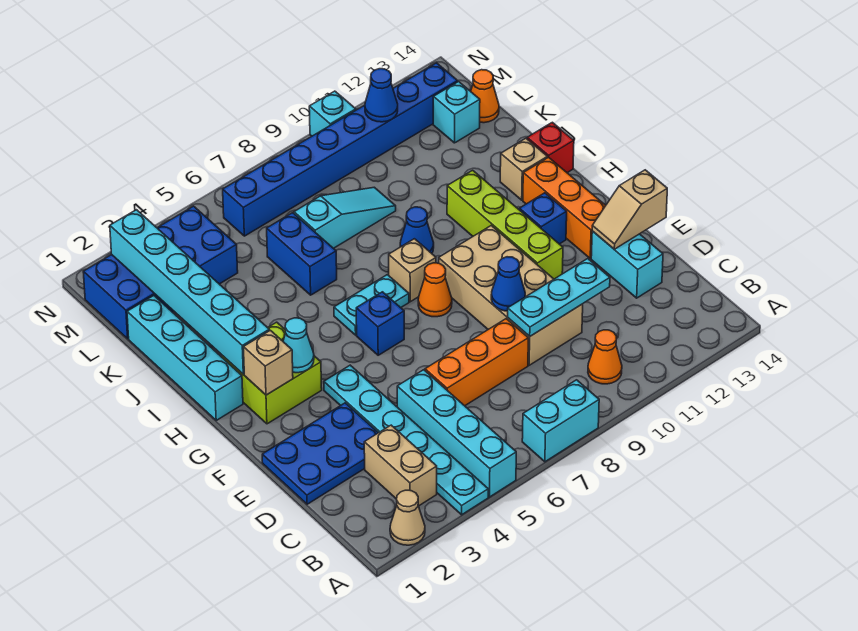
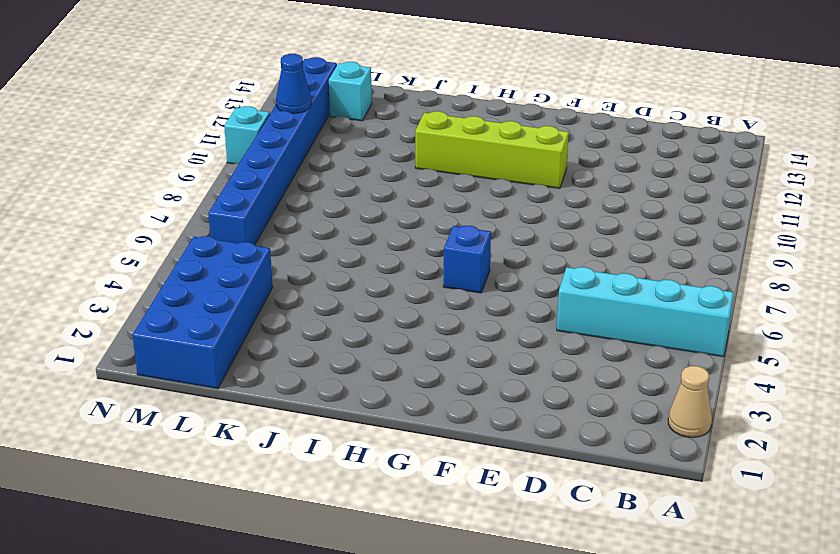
none -> cyan 1x6 plate [324,365,488,515]
none -> cyan 1x2 brick [522,380,599,462]
none -> tan 1x2 brick [364,425,437,506]
none -> orange 1x1 cone [588,330,622,384]

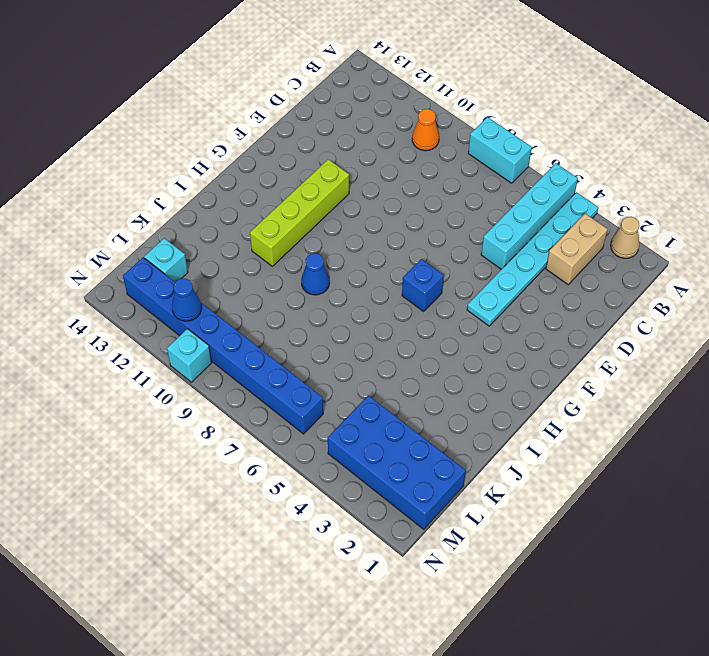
none -> blue 2x3 plate [262,403,378,504]
none -> orange 1x3 brick [425,319,528,406]
none -> tan 2x4 brick [439,226,583,365]
none -> cyan 1x2 brick [591,231,663,298]

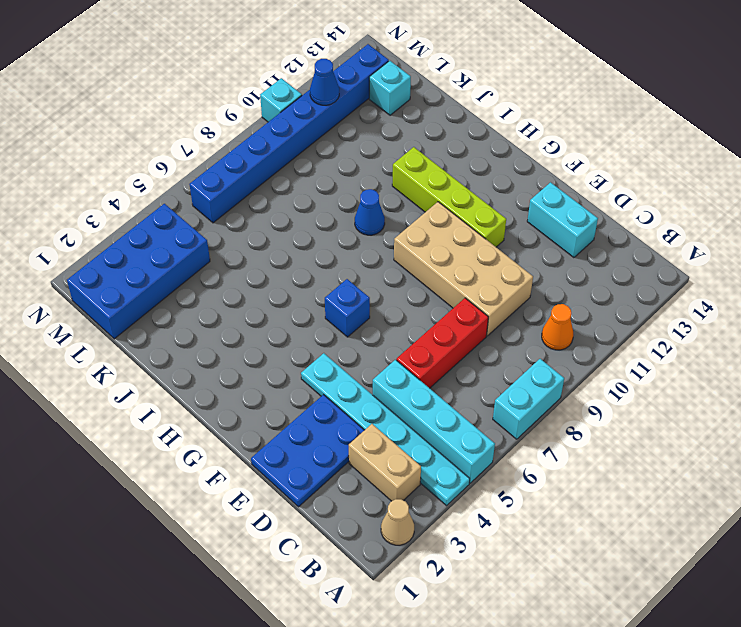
red 1x3 brick [397,298,488,388] -> orange 1x3 brick [425,319,528,406]
none -> orange 1x3 brick [523,157,606,258]
none -> lime 2x2 brick [222,322,322,424]
none -> orange 1x1 cone [418,263,452,317]
none -> blue 1x1 brick [519,193,567,244]

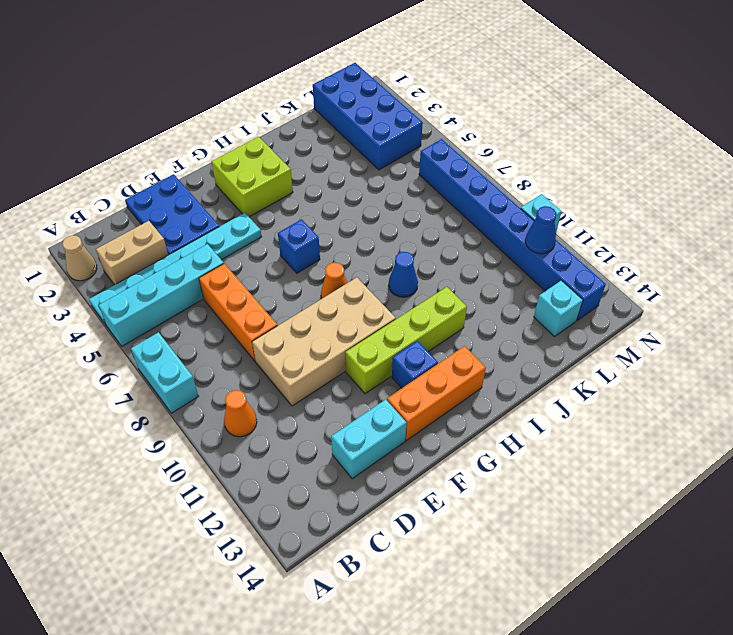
none -> cyan 1x4 brick [127,296,243,420]
none -> cyan 1x2 plate [334,275,409,335]
none -> tan 1x1 brick [389,239,436,302]
none -> tan 1x1 brick [500,138,547,200]

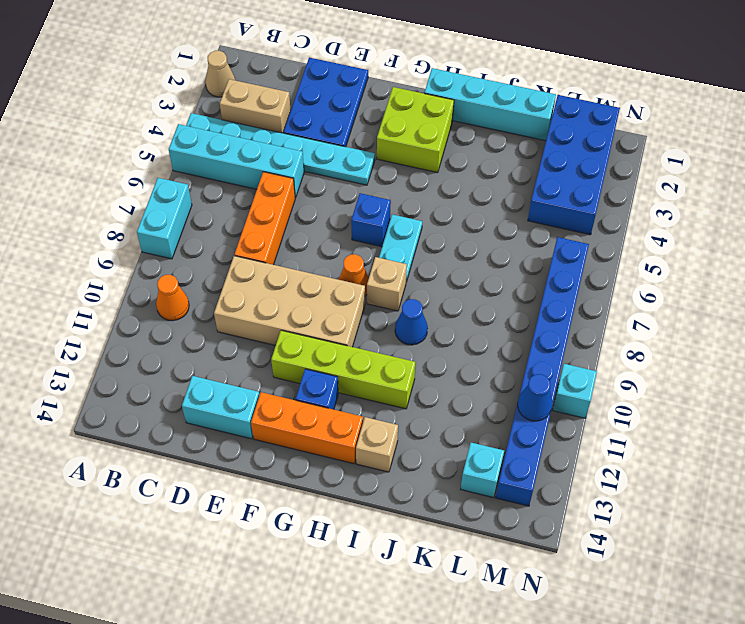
none -> red 1x1 brick [527,122,574,173]
none -> blue 1x2 brick [267,213,337,295]
none -> cyan 1x3 slope [294,187,396,248]
none -> orange 1x1 cone [471,70,499,123]

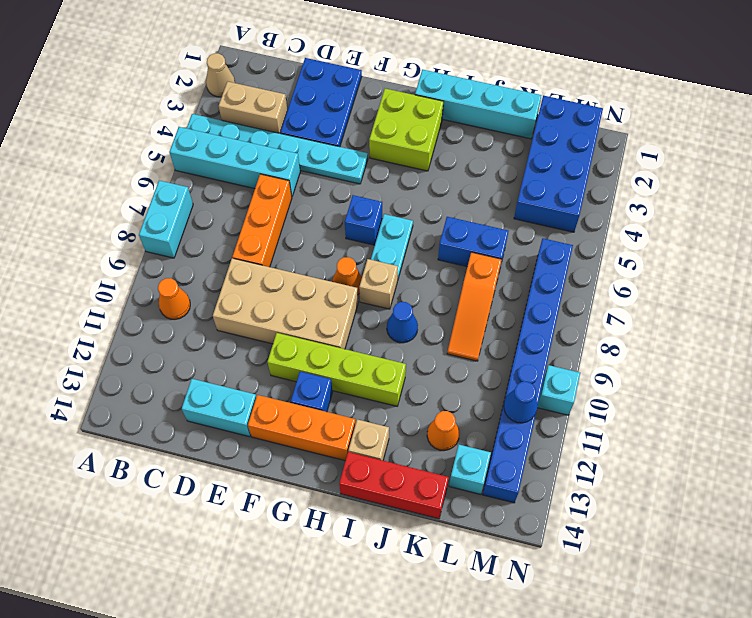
red 1x3 brick [339,452,449,519] -> red 1x1 brick [527,122,574,173]
orange 1x3 slope [447,252,502,361] -> cyan 1x3 slope [294,187,396,248]
orange 1x1 cone [427,411,459,451] -> orange 1x1 cone moved to [471,70,499,123]
none -> cyan 1x3 plate [508,259,610,336]
none -> blue 1x1 cone [491,257,525,311]
none -> tan 1x2 slope [592,170,667,249]
none -> tan 1x1 brick [243,330,293,395]

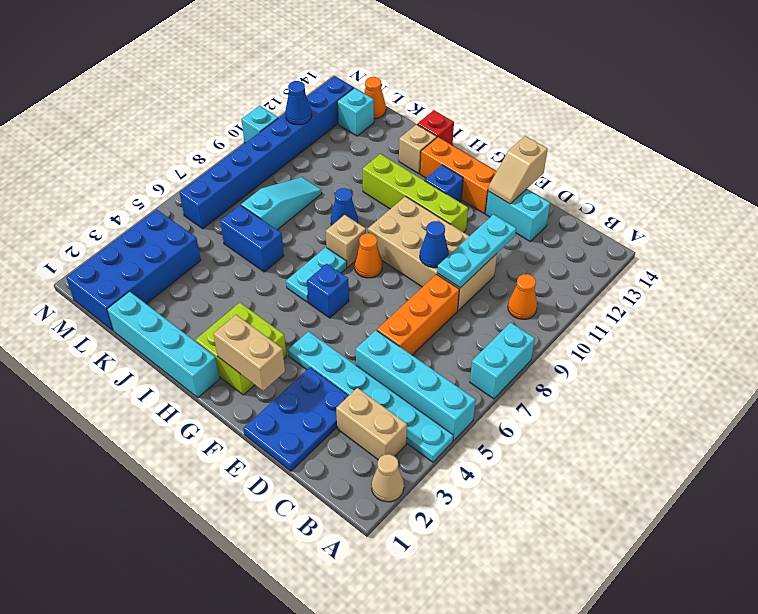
tan 1x2 brick [213,315,285,391] -> tan 1x1 brick [243,330,293,395]
none -> cyan 1x1 cone [283,318,314,373]
none -> cyan 1x6 brick [110,210,269,374]

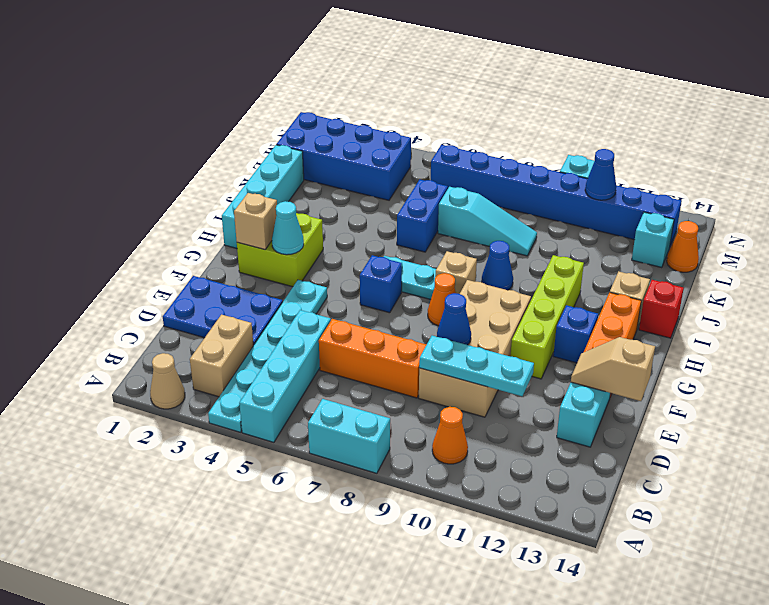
none -> cyan 1x6 brick [110,210,269,374]

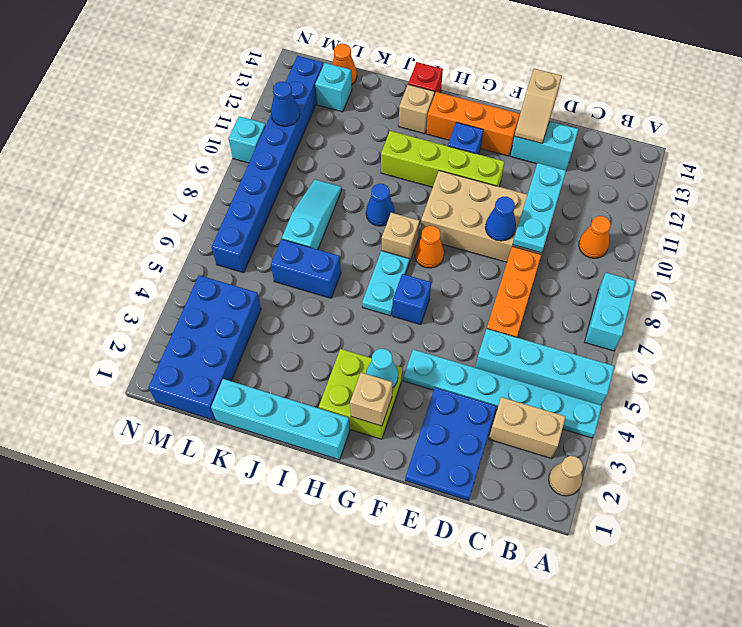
none -> cyan 1x6 brick [110,210,269,374]

